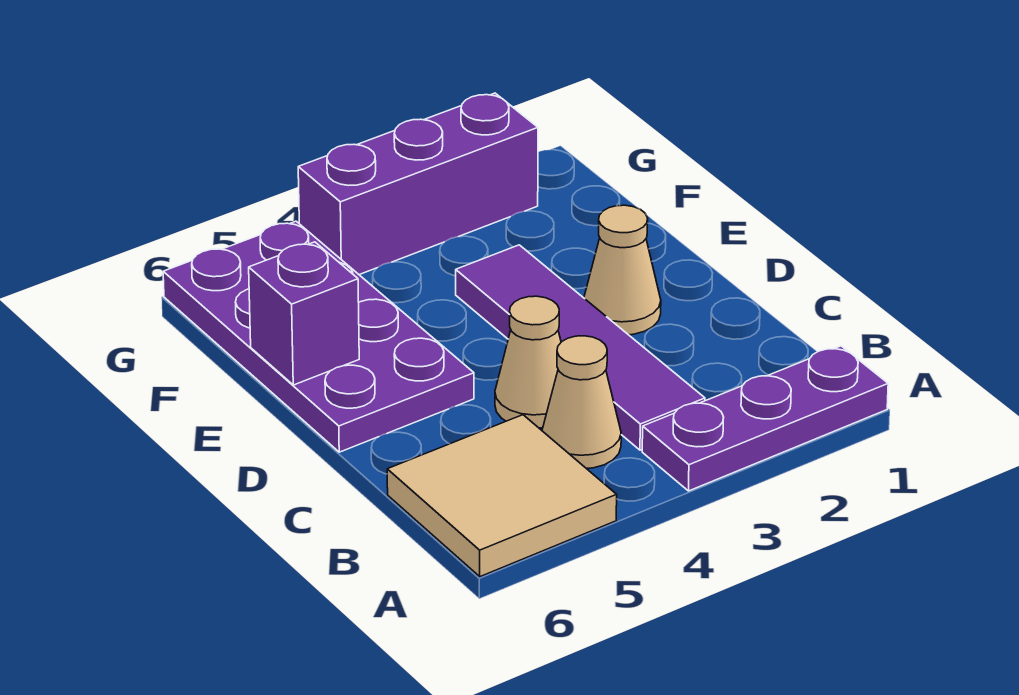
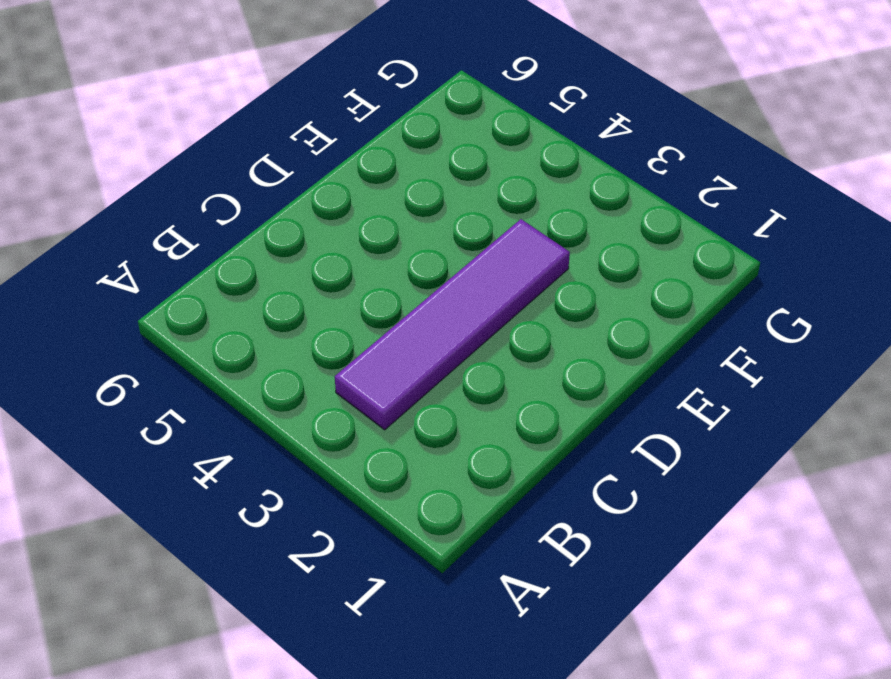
none -> purple 1x3 plate [642,346,888,491]
none -> tan 2x2 tile [387,415,617,577]

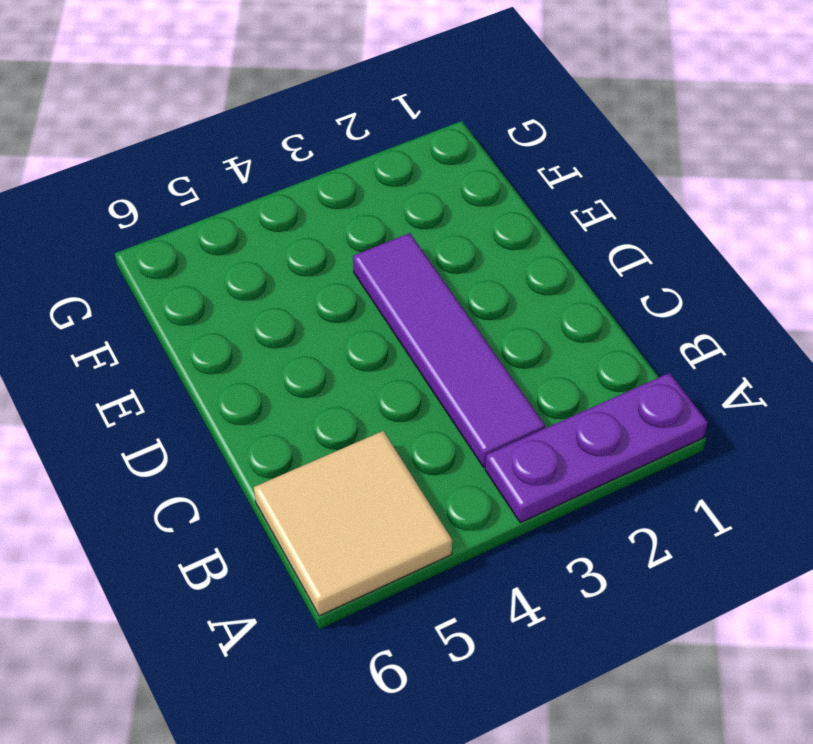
none -> tan 1x1 cone [542,336,621,469]
none -> tan 1x1 cone [495,296,561,428]

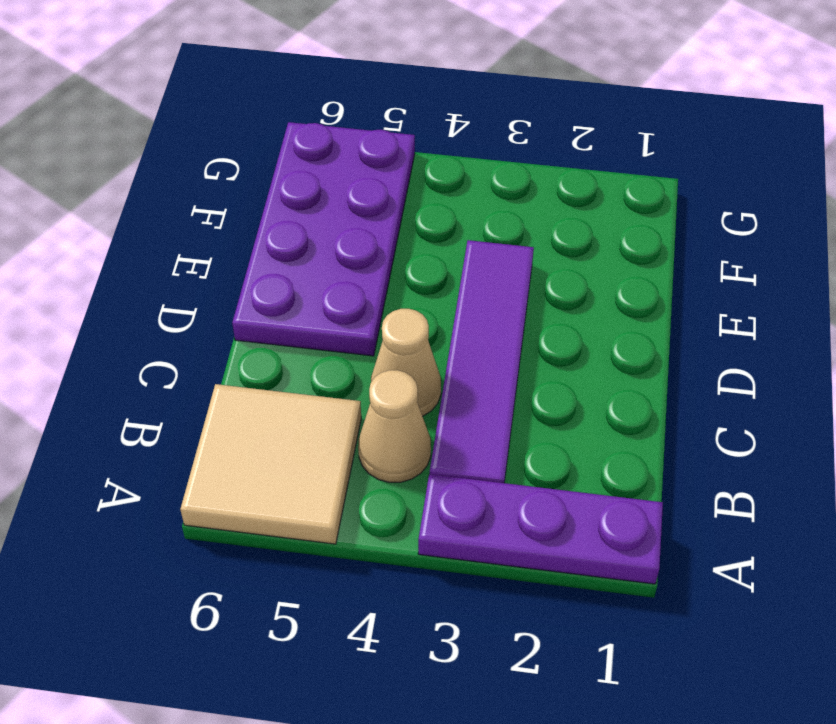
none -> tan 1x1 cone [584,205,661,335]
none -> purple 1x3 brick [298,93,538,275]

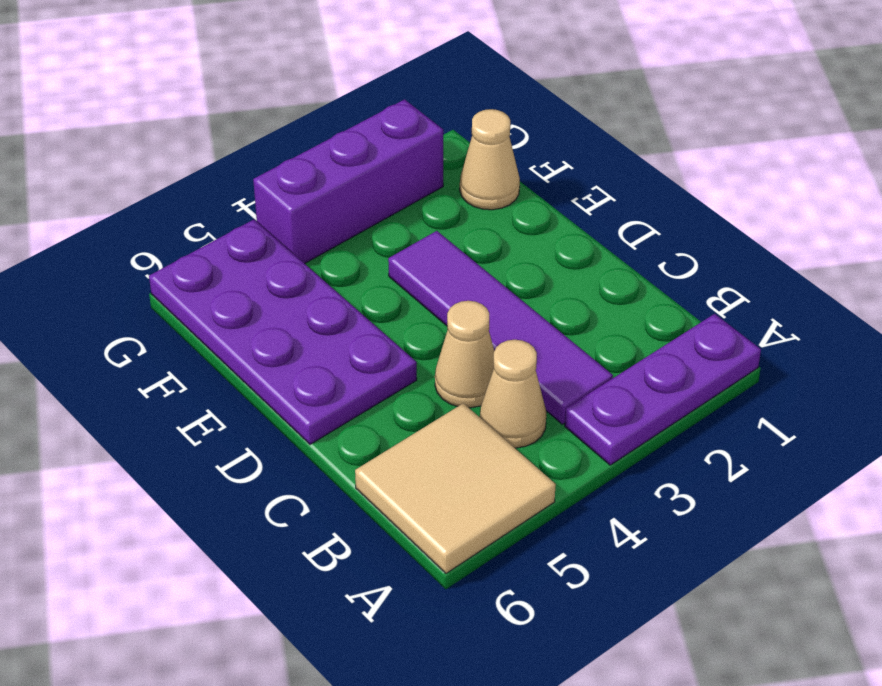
tan 1x1 cone [460,109,520,210] -> tan 1x1 cone moved to [584,205,661,335]
none -> purple 1x1 brick [249,242,359,385]

